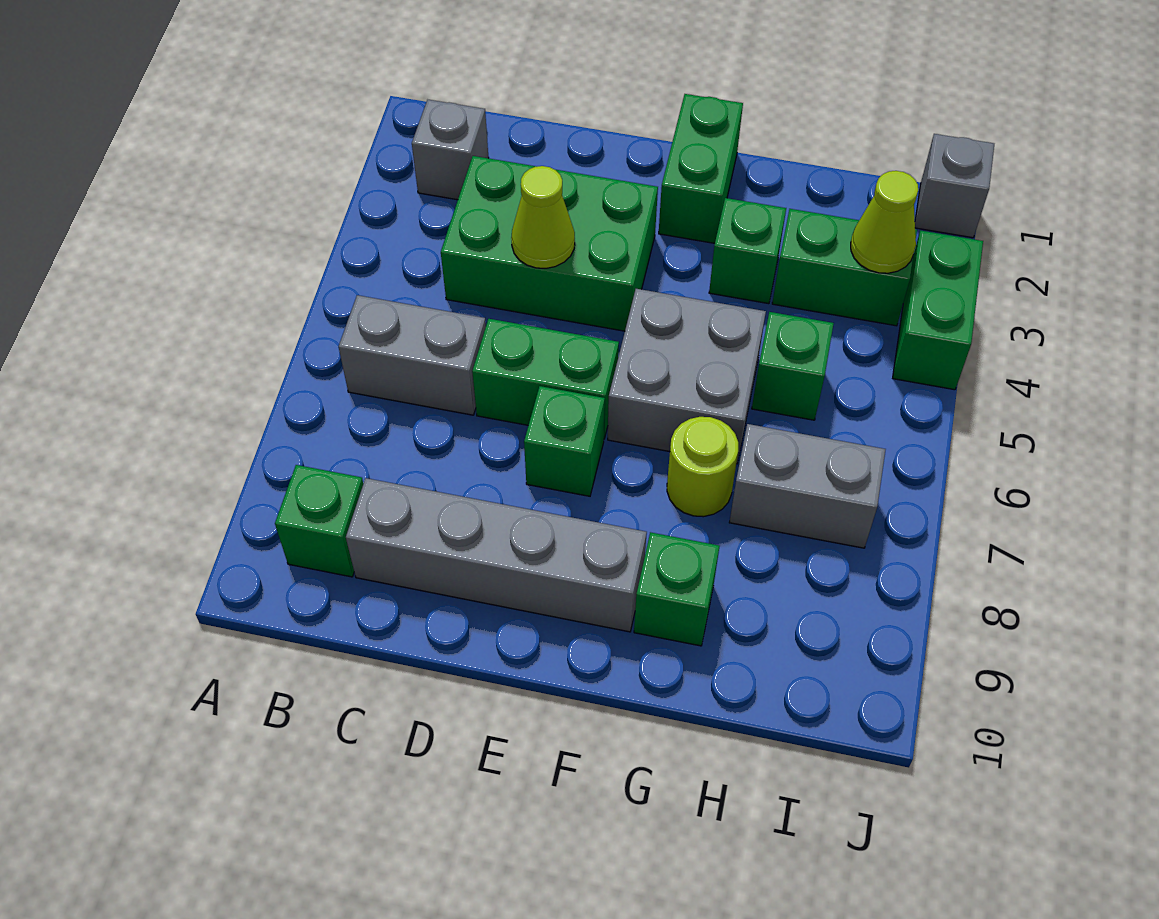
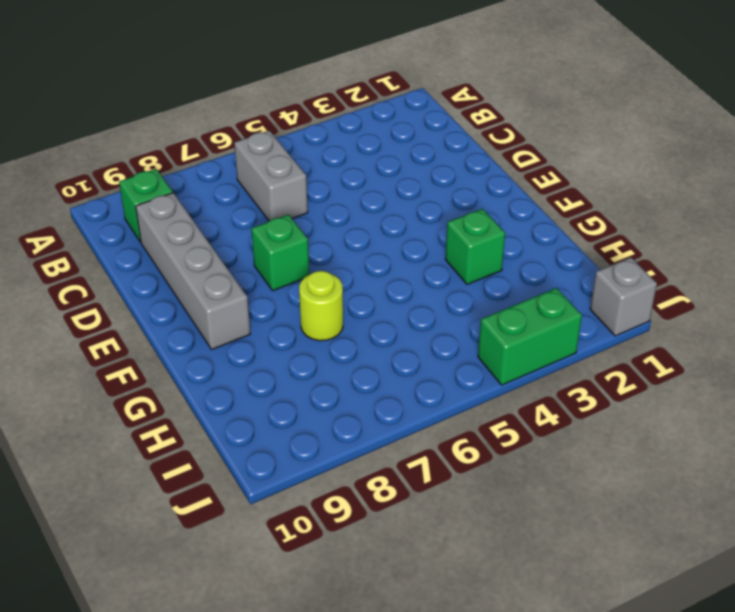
none -> grey 1x1 brick [412,100,489,200]
none -> green 2x3 brick [441,156,658,331]
none -> green 1x2 brick [472,319,619,439]

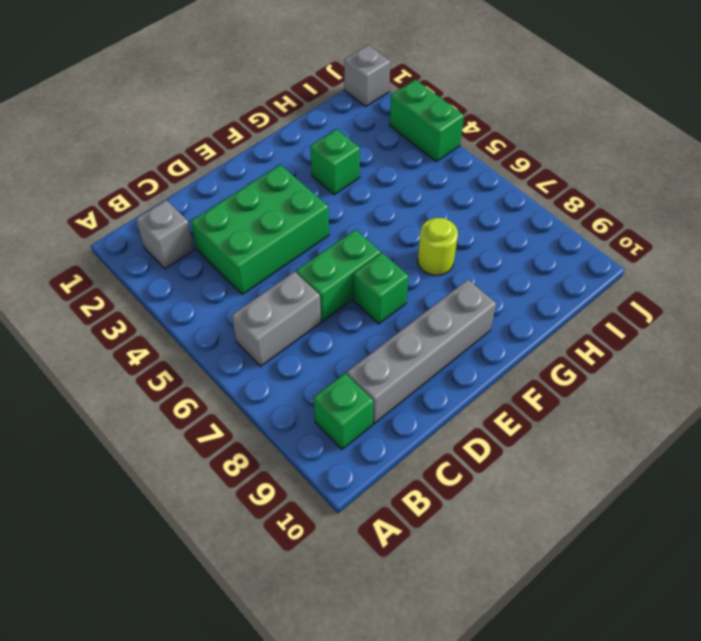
none -> green 1x2 brick [659,94,743,243]
none -> grey 2x2 brick [608,289,766,464]
none -> green 1x1 brick [634,532,719,646]

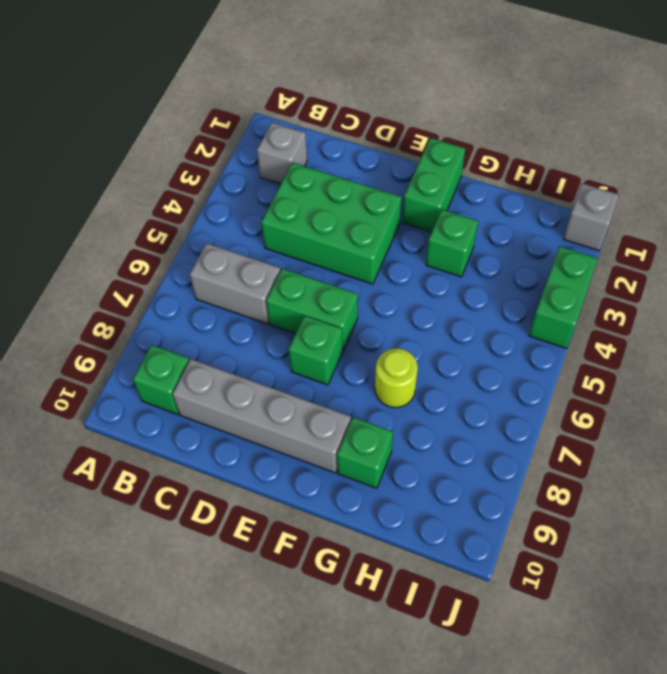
none -> grey 2x2 brick [608,289,766,464]
none -> green 1x2 brick [772,209,917,326]
none -> green 1x1 brick [752,312,834,420]

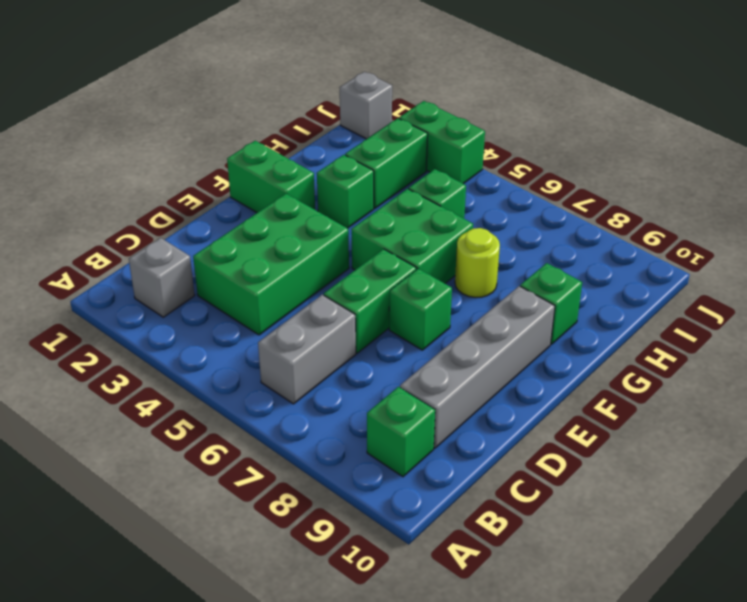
green 2x2 brick [351,189,473,283] -> grey 2x2 brick [608,289,766,464]
none -> grey 1x2 brick [729,424,886,548]
none -> lime 1x1 cone [511,166,575,268]
none -> lime 1x1 cone [851,171,918,273]

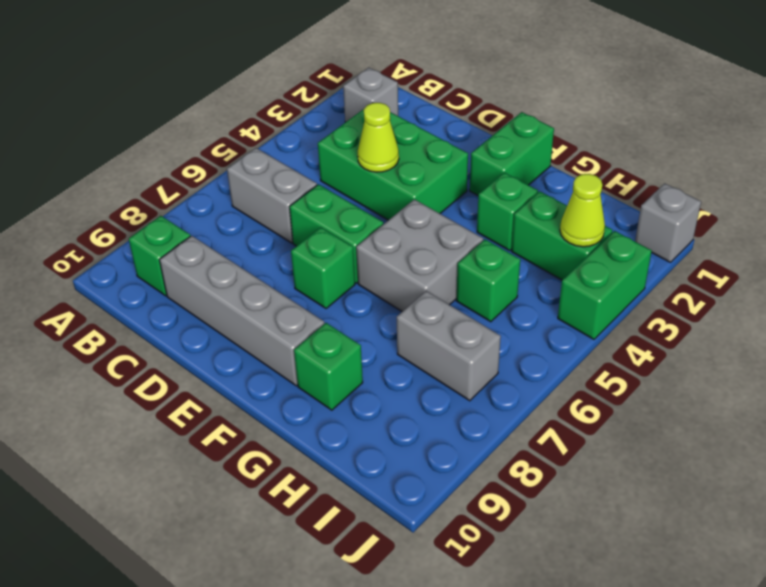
none -> lime 1x1 round brick [667,417,738,517]

